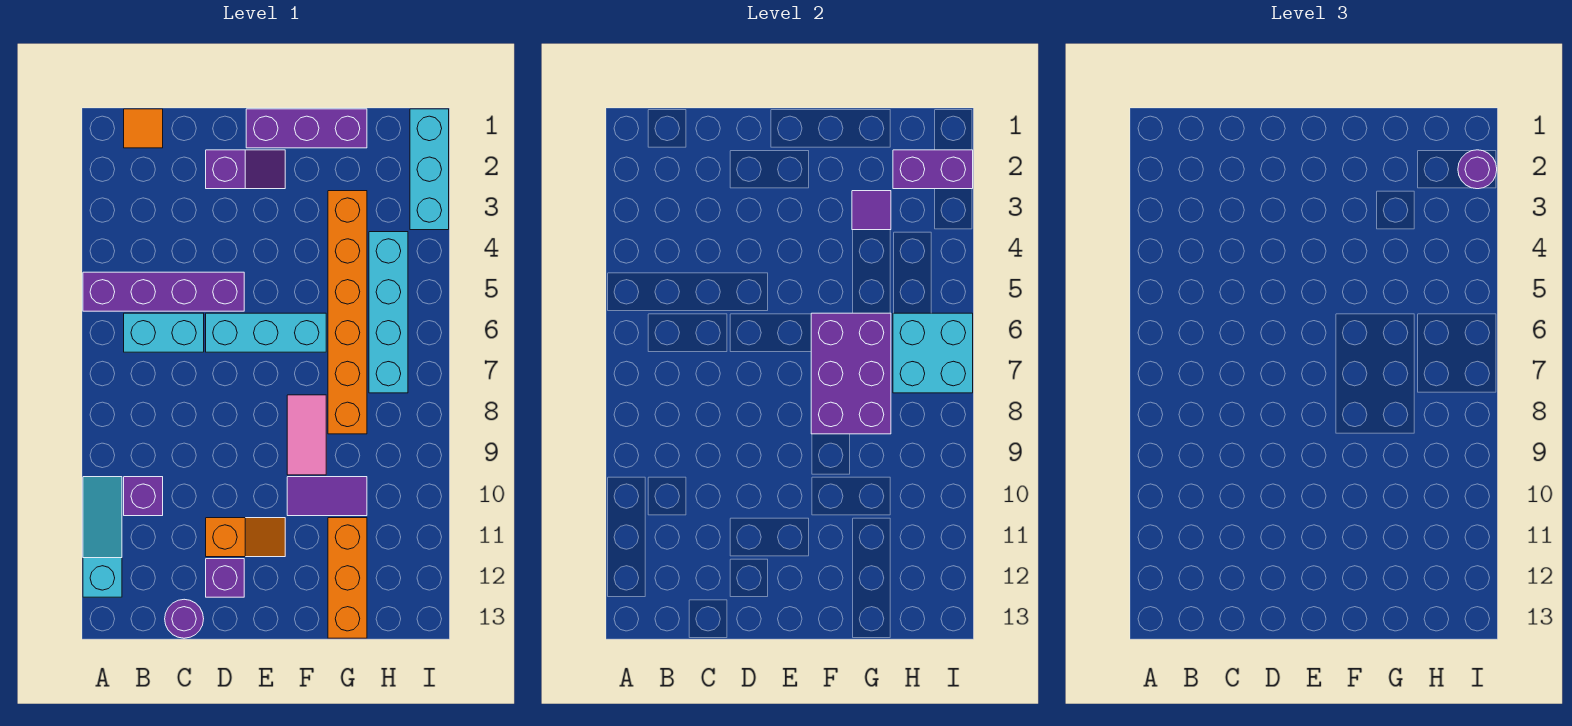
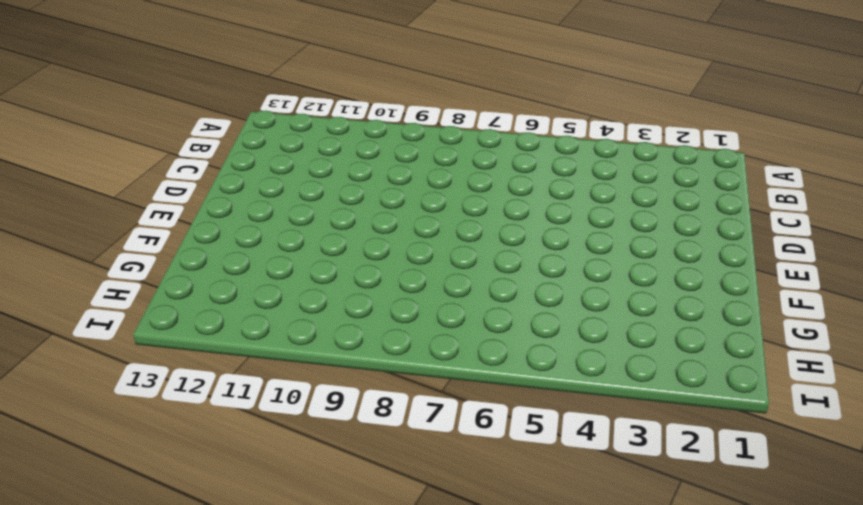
none -> purple 1x4 brick [83,272,244,311]
none -> cyan 1x3 slope [83,477,122,597]
none -> orange 1x1 tile [124,109,163,148]

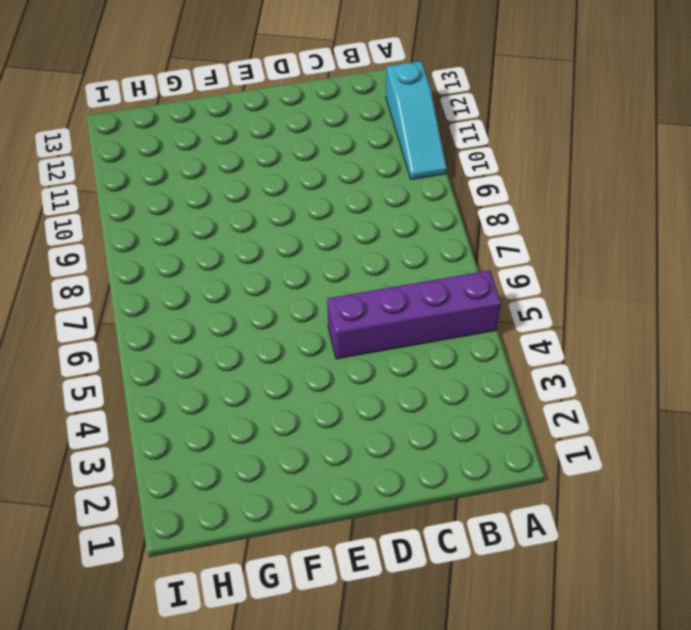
none -> orange 1x1 tile [124,109,163,148]
none -> cyan 1x2 brick [124,313,204,352]
none -> purple 1x1 brick [124,477,163,516]

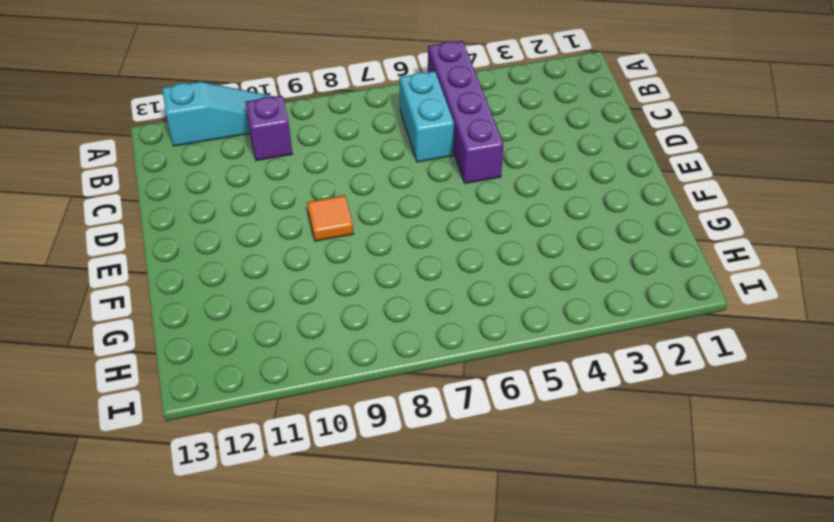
orange 1x1 tile [307,195,354,241] -> orange 1x1 tile moved to [124,109,163,148]
none -> purple 1x1 round brick [165,599,204,638]
none -> purple 1x2 slope [206,150,285,189]
none -> cyan 1x3 brick [206,313,326,352]

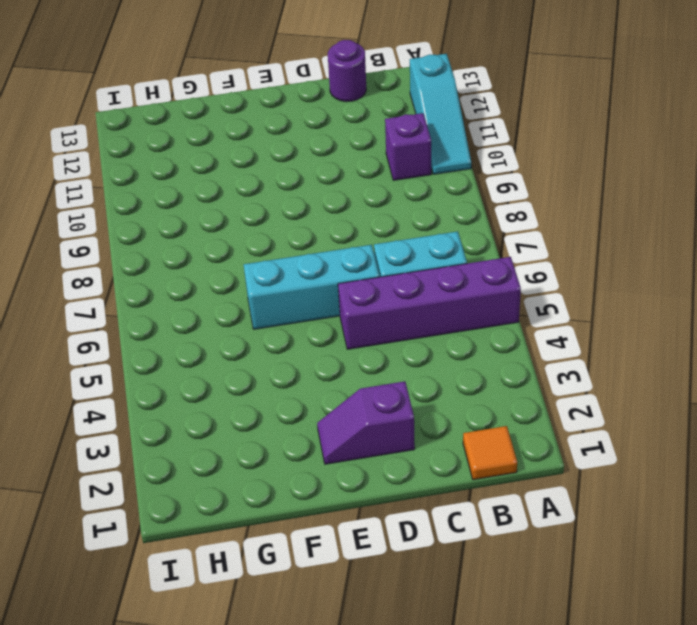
none -> orange 1x2 slope [206,518,285,557]
none -> purple 1x1 brick [206,559,244,597]
none -> purple 1x3 brick [246,109,367,148]

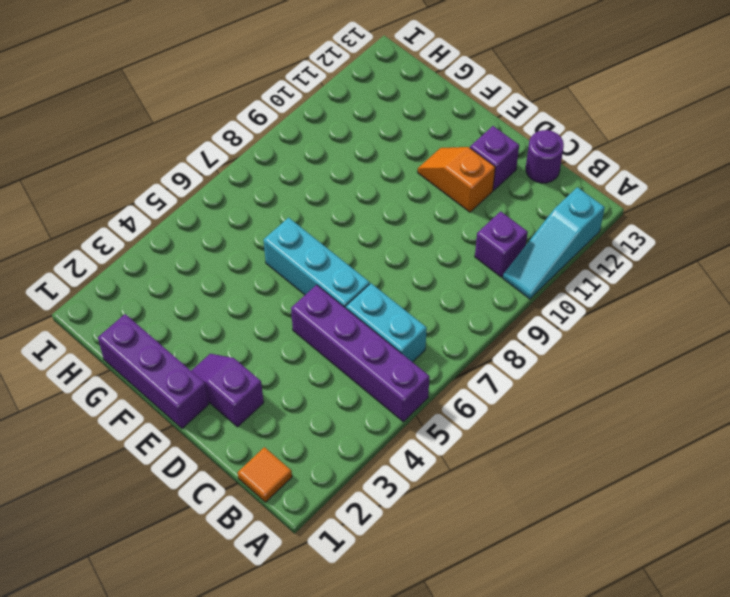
none -> pink 1x2 tile [287,395,326,475]
none -> purple 1x2 tile [287,477,367,516]
none -> orange 1x6 brick [328,191,367,434]

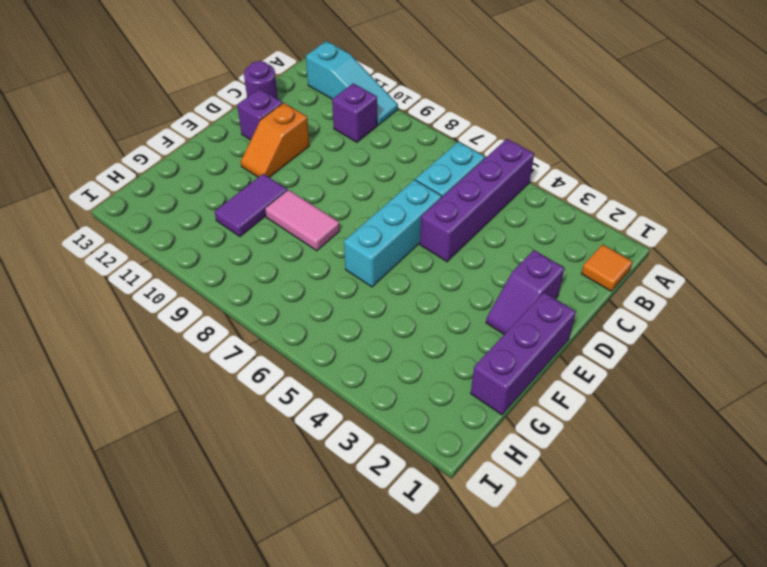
none -> orange 1x6 brick [328,191,367,434]
none -> orange 1x3 brick [328,518,367,638]
none -> cyan 1x4 brick [369,232,408,393]

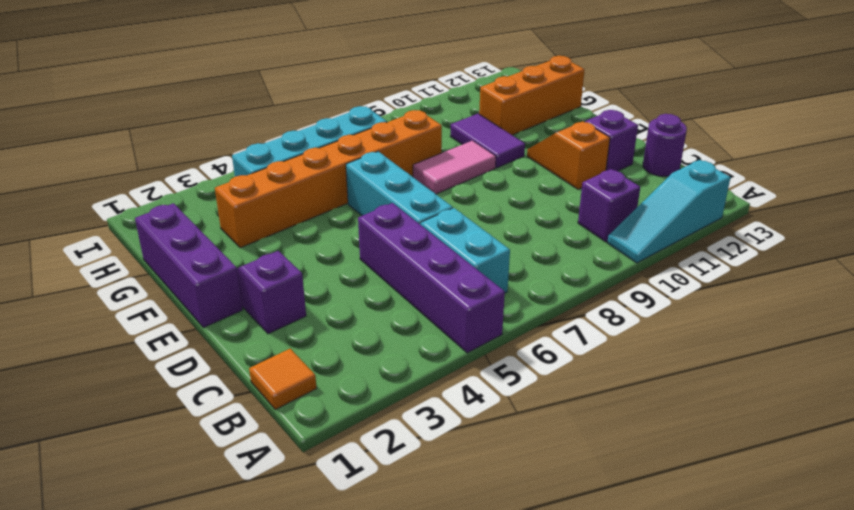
none -> cyan 1x3 brick [410,109,449,230]
none -> purple 2x3 brick [811,313,891,434]
none -> purple 1x1 tile [852,191,891,230]

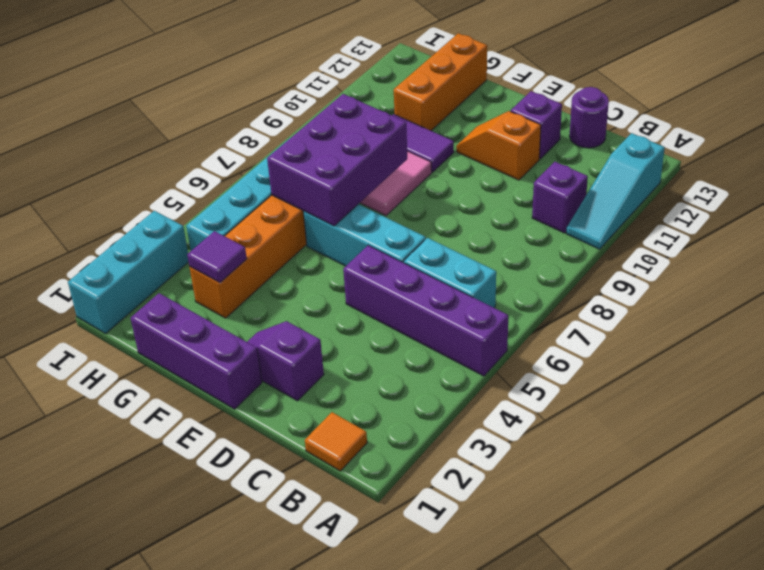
none -> purple 1x2 brick [893,150,973,189]
none -> cyan 2x2 brick [893,313,973,393]
none -> purple 1x1 round brick [1458,150,1497,189]

